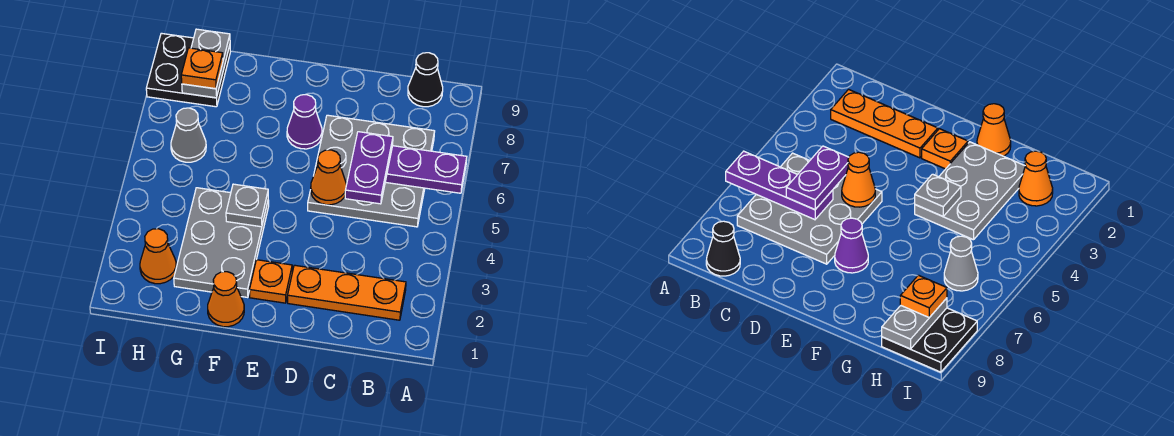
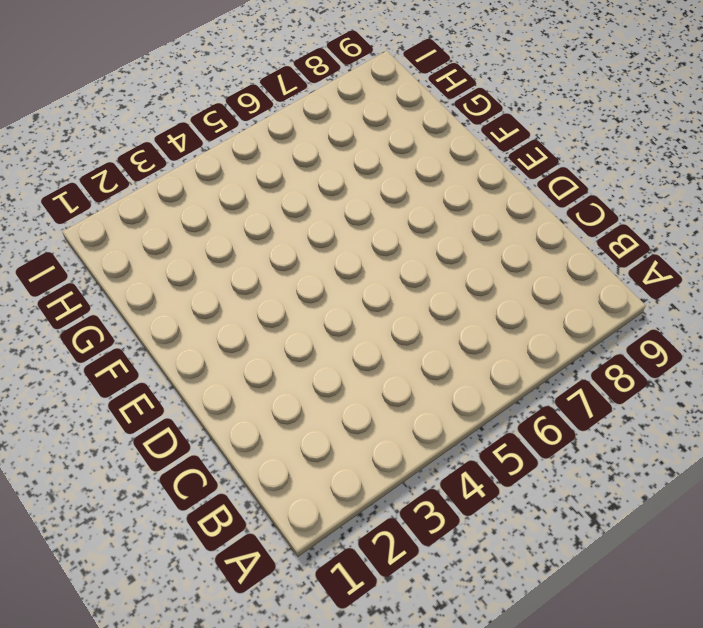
none -> orange 1x3 plate [288,265,406,320]
none -> grey 3x3 plate [308,115,435,227]
none -> black 1x1 cone [408,53,443,107]

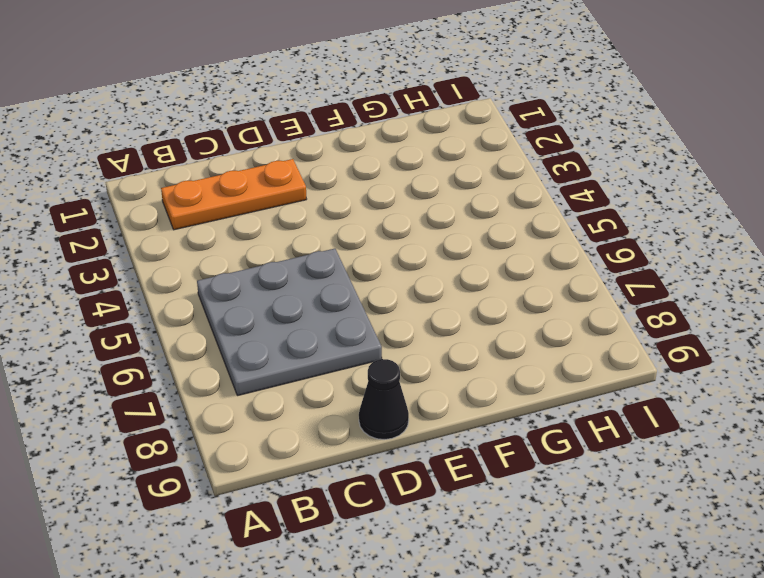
black 1x1 cone [359,359,409,440] -> black 1x1 cone moved to [408,53,443,107]
none -> orange 1x1 plate [250,260,292,303]
none -> purple 1x1 cone [287,95,322,149]
none -> orange 1x1 cone [208,272,244,327]

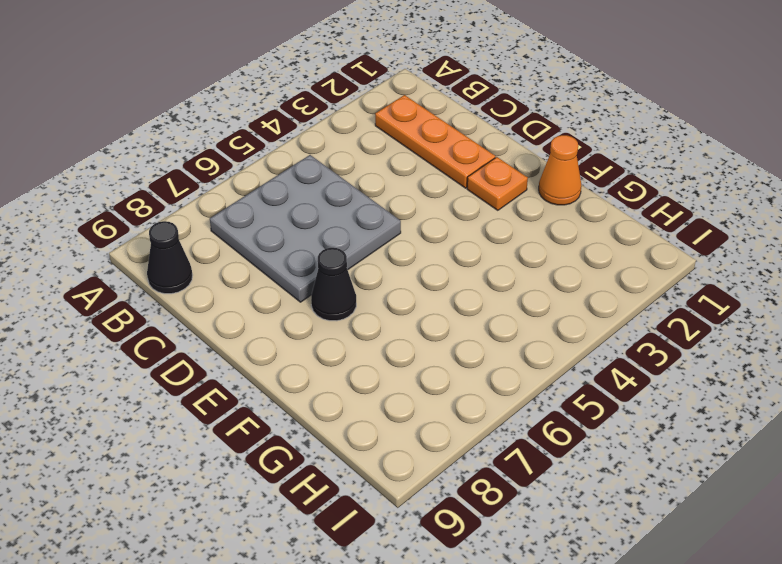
black 1x1 cone [311,248,356,321] -> purple 1x1 cone [287,95,322,149]
none -> grey 2x3 plate [174,188,269,298]
none -> orange 1x1 cone [140,229,176,284]
none -> grey 1x1 cone [171,108,206,162]

